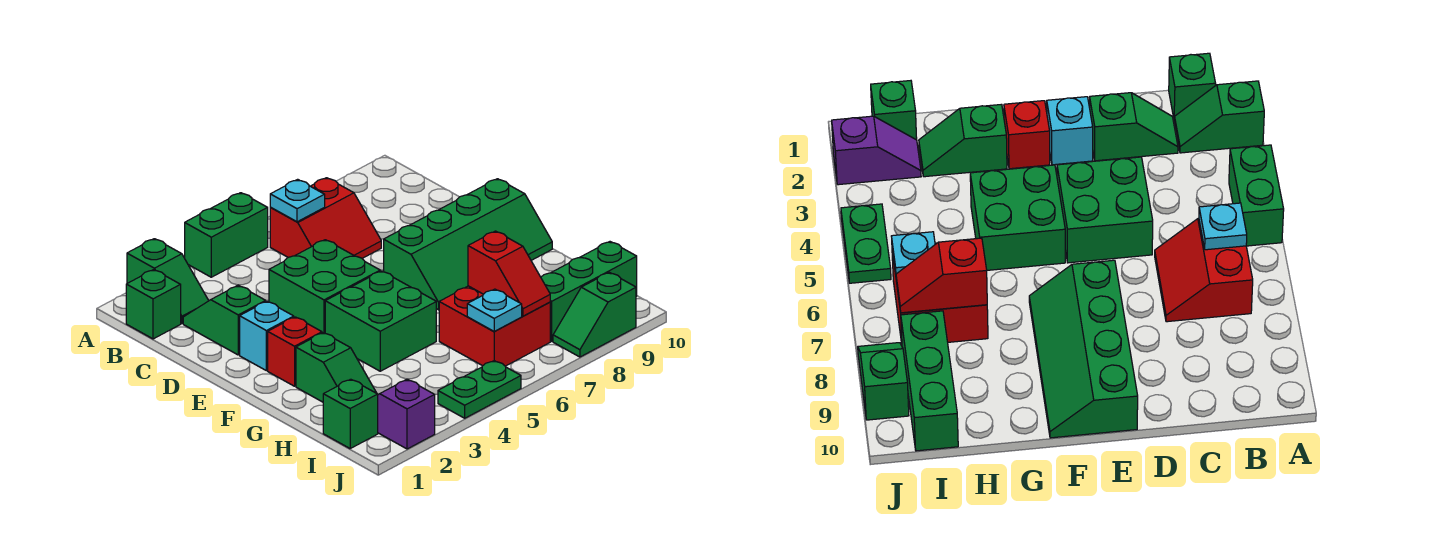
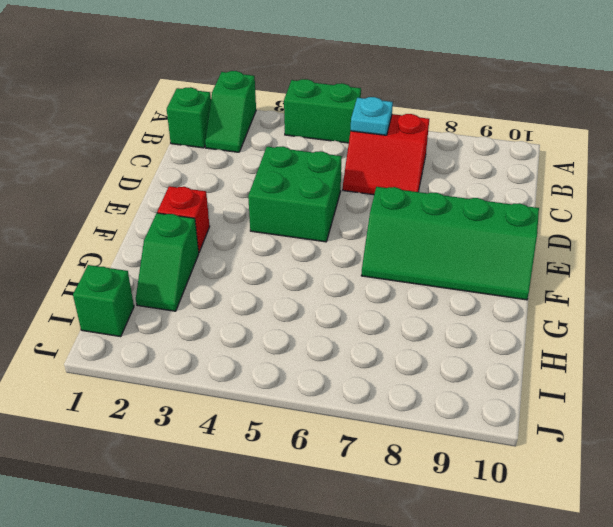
none -> green 1x2 slope [183,285,266,355]
none -> cyan 1x1 brick [240,301,294,371]
none -> green 2x2 brick [325,271,436,371]

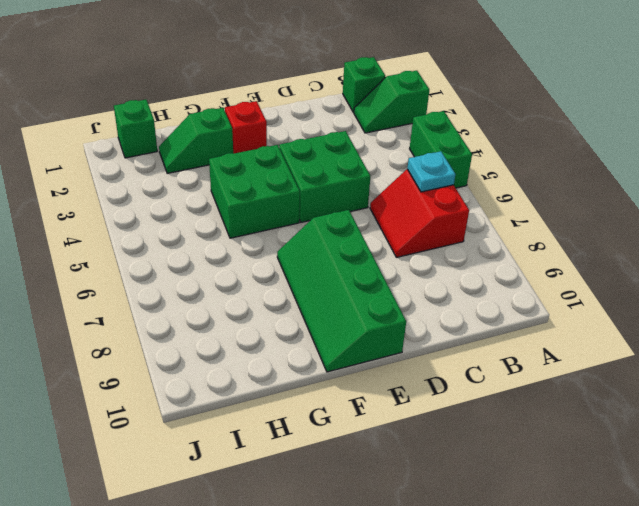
none -> green 1x2 slope [183,285,266,355]
none -> cyan 1x1 brick [240,301,294,371]
none -> red 2x2 brick [439,286,550,366]

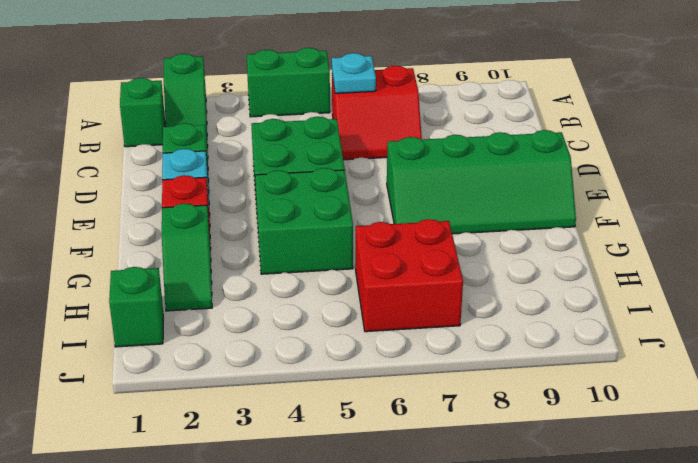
none -> purple 1x2 slope [378,379,435,449]
none -> green 1x3 brick [541,242,637,341]
none -> green 1x2 plate [438,361,521,418]

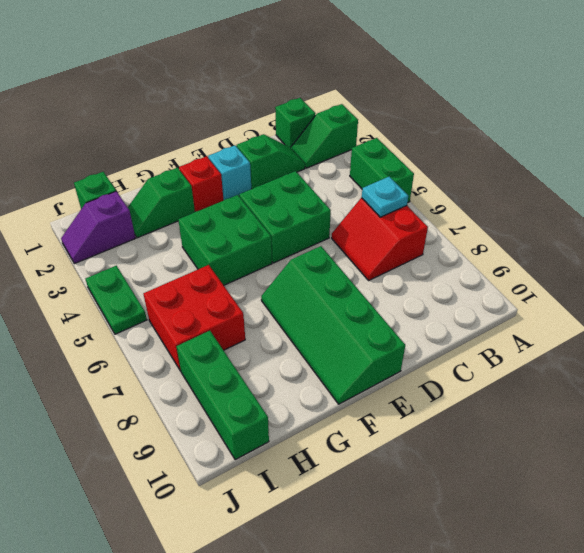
purple 1x2 slope [61,191,135,264] -> purple 1x2 slope turned to [378,379,435,449]
none -> green 1x2 slope [553,272,636,357]
none -> red 1x2 slope [468,231,550,316]
none -> cyan 1x1 plate [467,289,522,331]

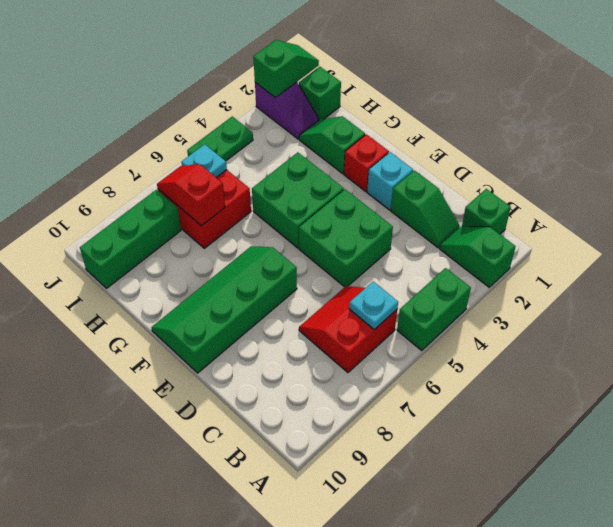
green 1x2 slope [253,40,319,98] -> green 1x2 slope moved to [553,272,636,357]

